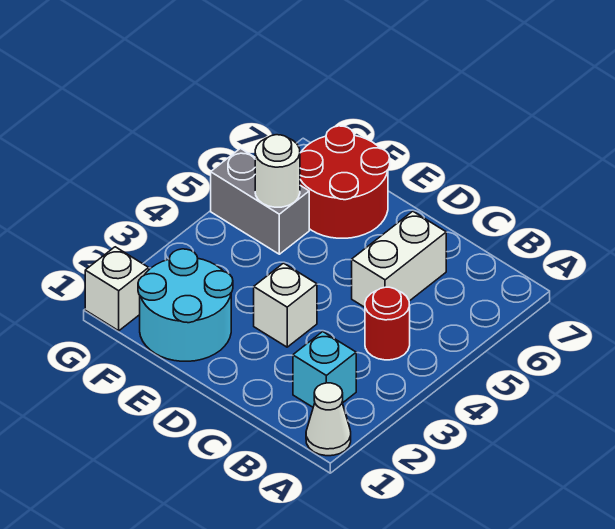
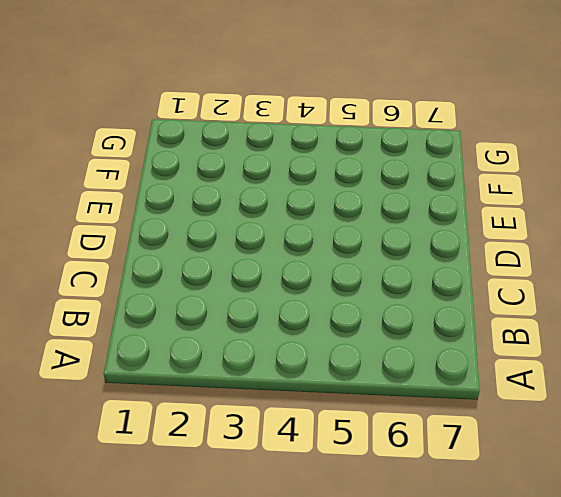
none -> white 1x1 cone [306,383,351,456]
none -> cyan 1x1 brick [293,332,356,407]

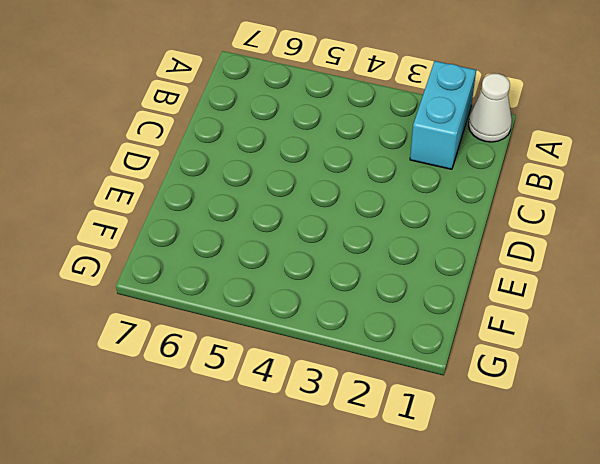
cyan 1x2 brick [410,61,476,169] -> cyan 1x1 brick [293,332,356,407]
none -> red 1x1 round brick [365,287,410,360]
none -> white 1x2 brick [352,211,446,307]

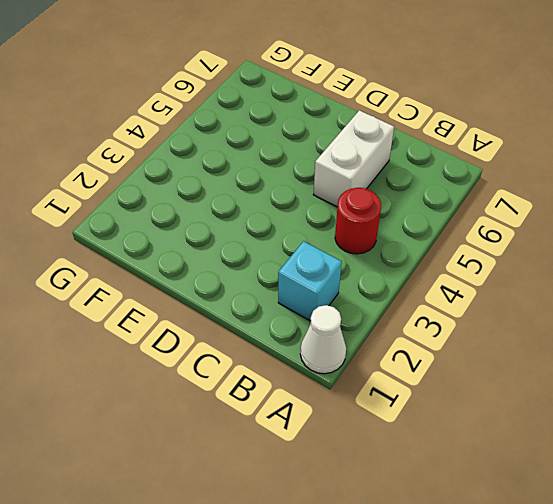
none -> white 1x1 brick [254,263,317,347]
none -> cyan 2x2 round brick [138,249,233,361]

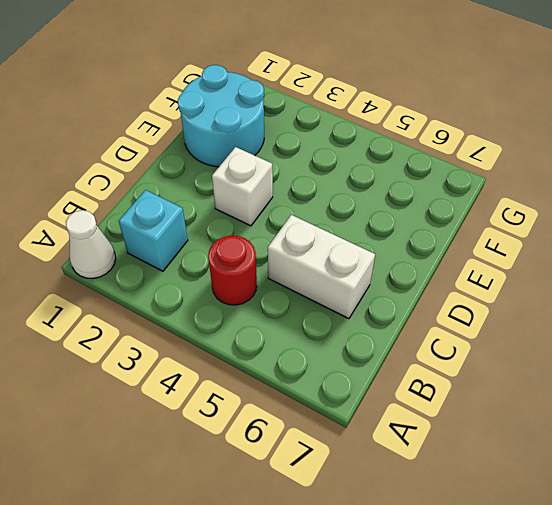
none -> red 2x2 round brick [300,126,390,238]
none -> grey 1x2 brick [211,148,309,254]

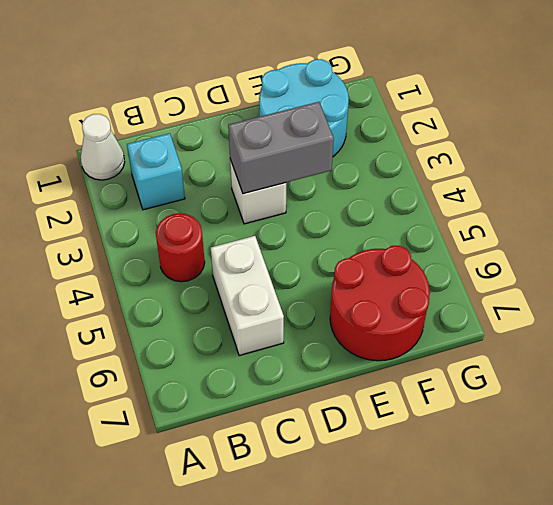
grey 1x2 brick [228,102,334,194] -> grey 1x2 brick moved to [211,148,309,254]
none -> white 1x1 brick [85,247,149,331]
none -> white 1x1 round brick [255,135,300,207]

